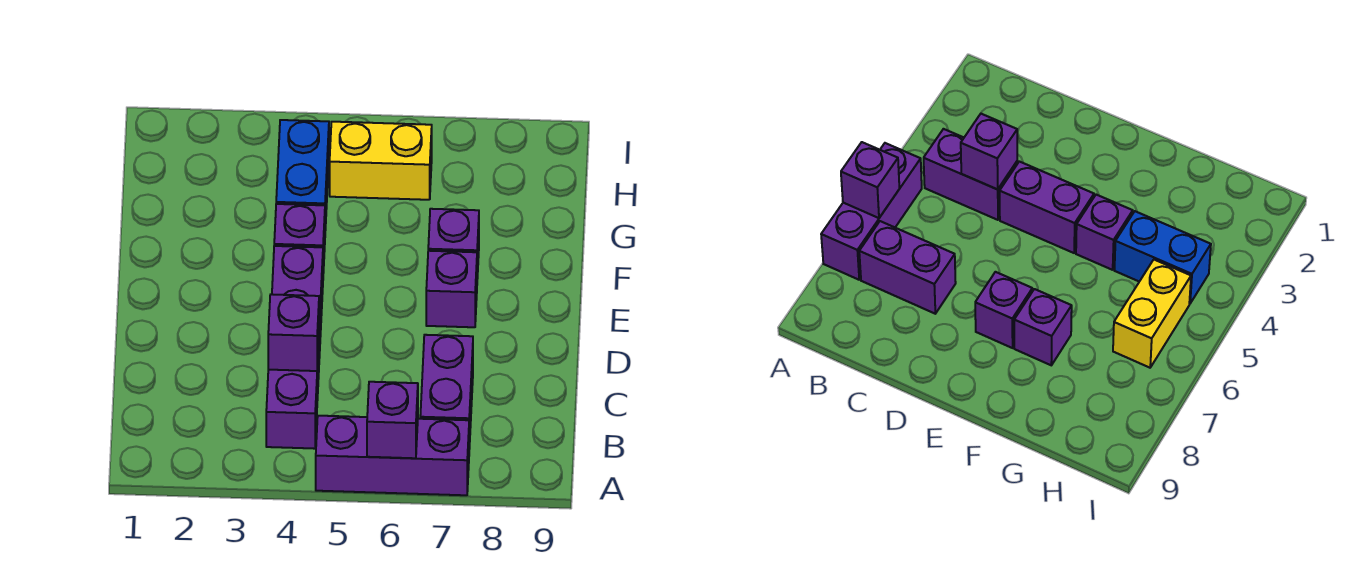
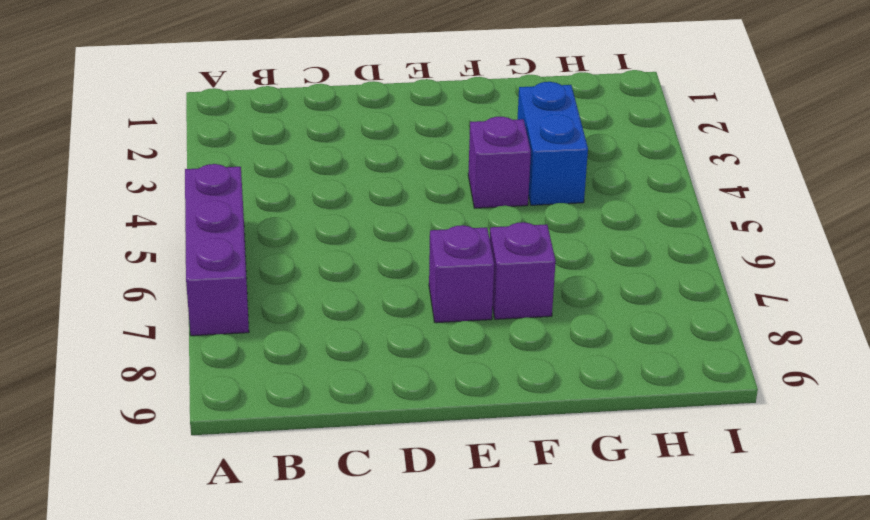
blue 1x2 brick [517,82,588,205] -> blue 1x2 brick turned to [276,120,329,231]
none -> purple 1x2 brick [266,344,319,449]
none -> purple 1x2 brick [420,335,473,449]

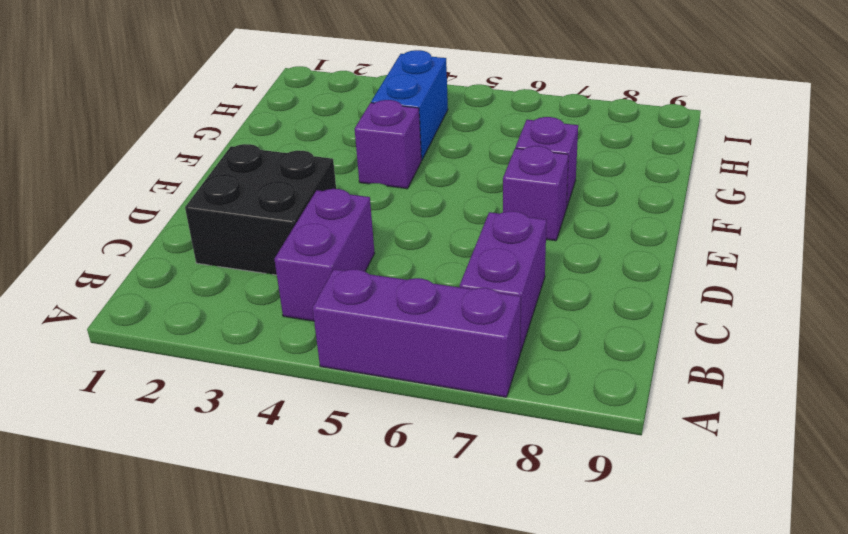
black 2x2 brick [185,144,336,275] -> none
none -> purple 1x2 brick [272,246,323,358]
none -> yellow 1x2 brick [330,122,432,200]

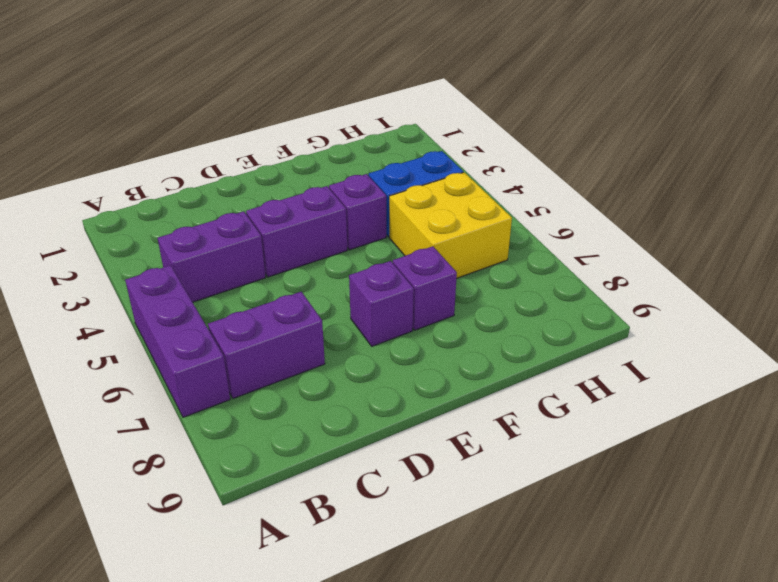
yellow 2x2 brick [389,172,512,279] -> yellow 1x2 brick [330,122,432,200]
none -> purple 1x1 brick [367,382,418,458]
none -> purple 1x1 brick [268,294,319,371]

